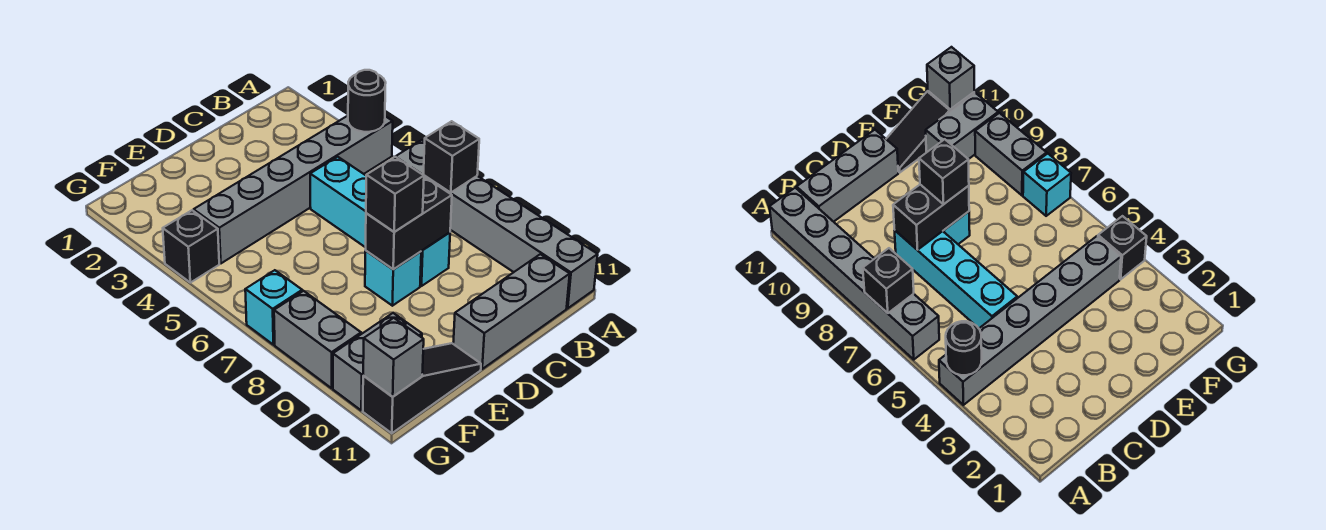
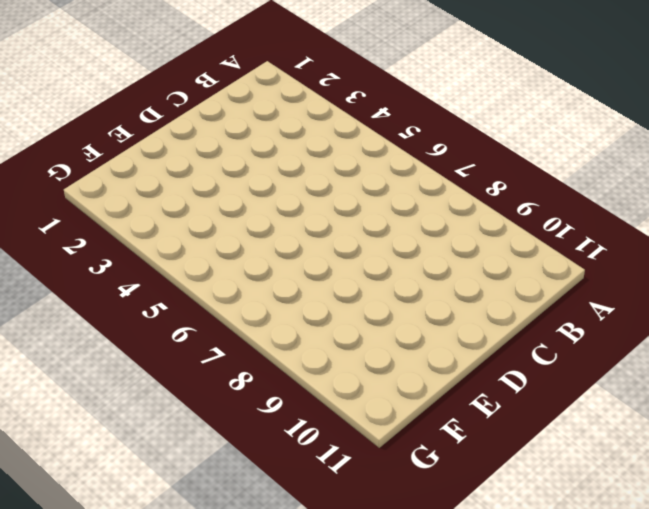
none -> grey 1x6 brick [194,116,393,263]
none -> grey 1x6 brick [395,140,598,308]
none -> grey 1x3 brick [453,254,570,369]

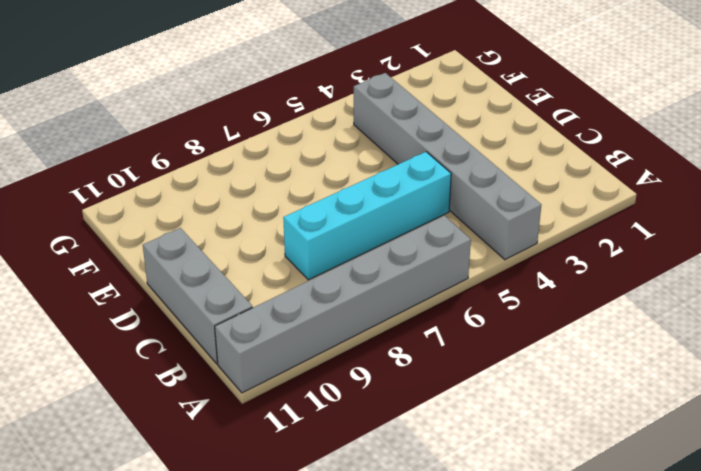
none -> cyan 1x1 brick [365,251,421,306]
none -> black 1x3 slope [363,343,481,433]
none -> grey 1x2 brick [333,313,422,410]

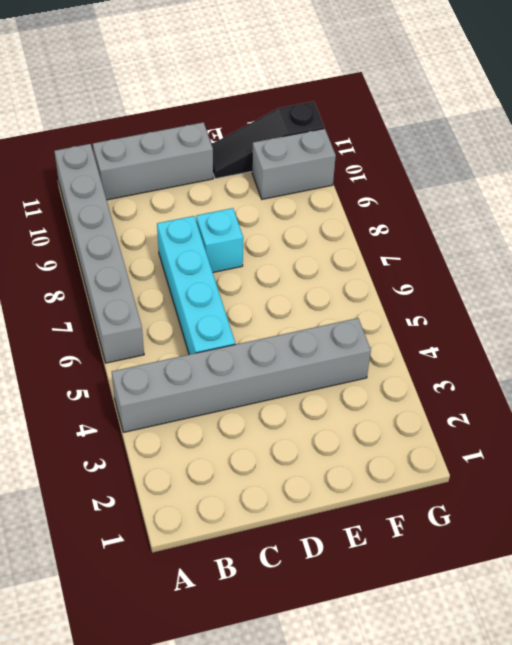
none -> black 1x1 brick [163,210,219,283]
none -> cyan 1x1 brick [245,270,302,345]
none -> grey 1x2 brick [274,291,361,388]

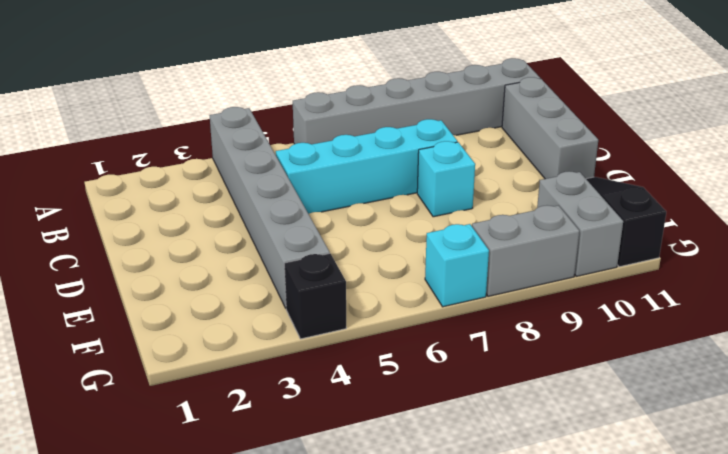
none -> black 1x1 round brick [348,70,386,132]
none -> black 1x1 brick [423,121,479,193]
none -> black 1x2 brick [365,177,452,269]

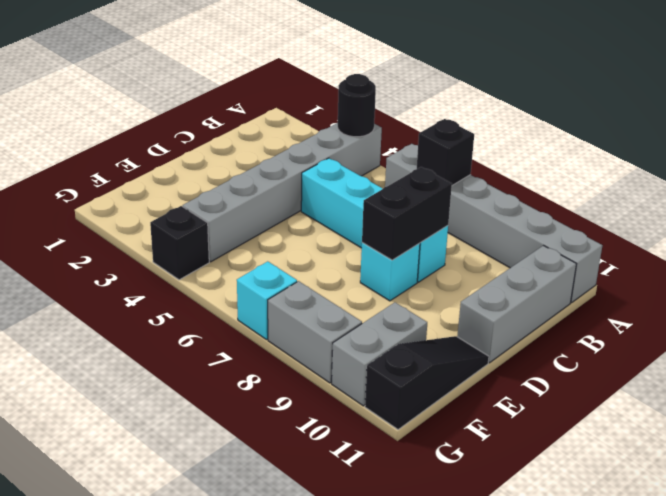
none -> grey 1x1 brick [363,318,424,397]
none -> black 1x1 brick [366,157,424,232]

